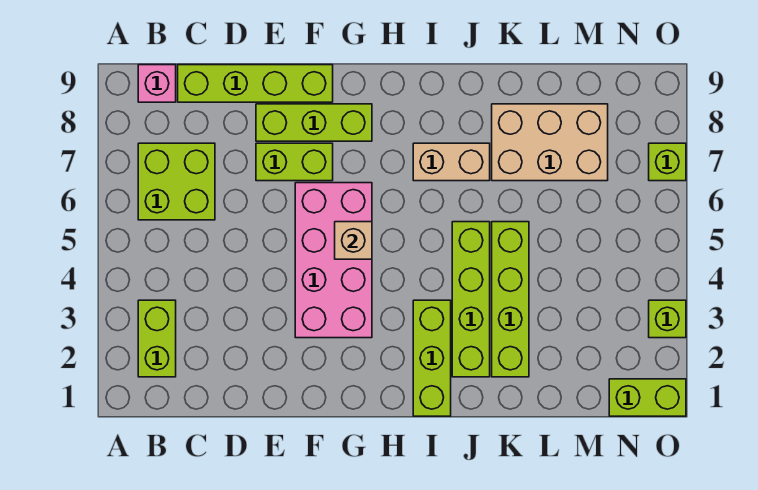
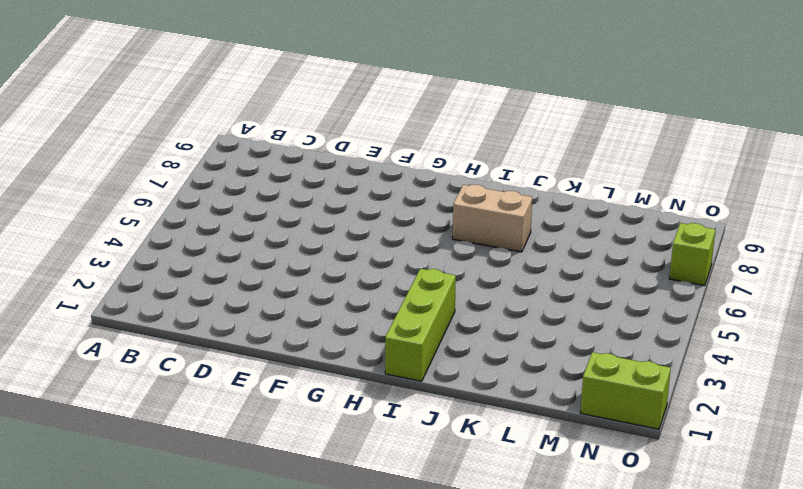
none -> lime 1x2 brick [138,300,176,377]
none -> lime 2x2 brick [138,143,215,220]
none -> pink 1x1 brick [138,65,176,102]

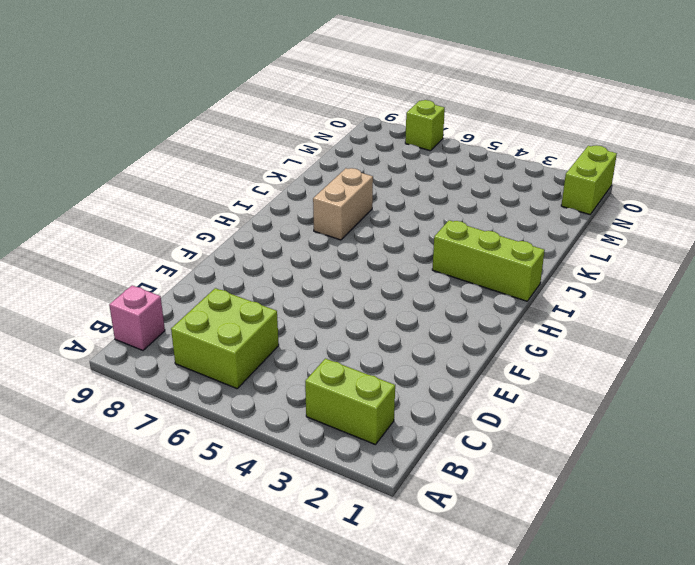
none -> lime 1x4 brick [178,65,333,102]
none -> lime 1x2 brick [256,143,333,181]
none -> lime 1x3 brick [256,104,372,141]

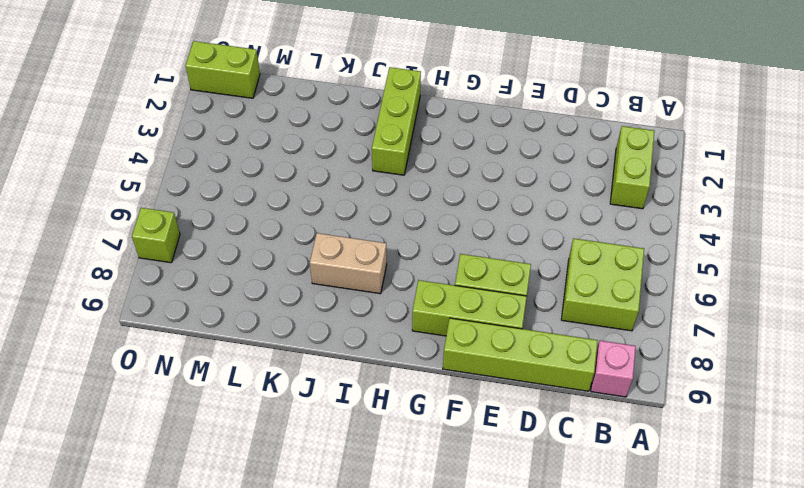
none -> pink 2x4 brick [295,183,372,338]
none -> lime 1x4 brick [452,222,490,377]
none -> lime 1x4 brick [492,222,529,377]

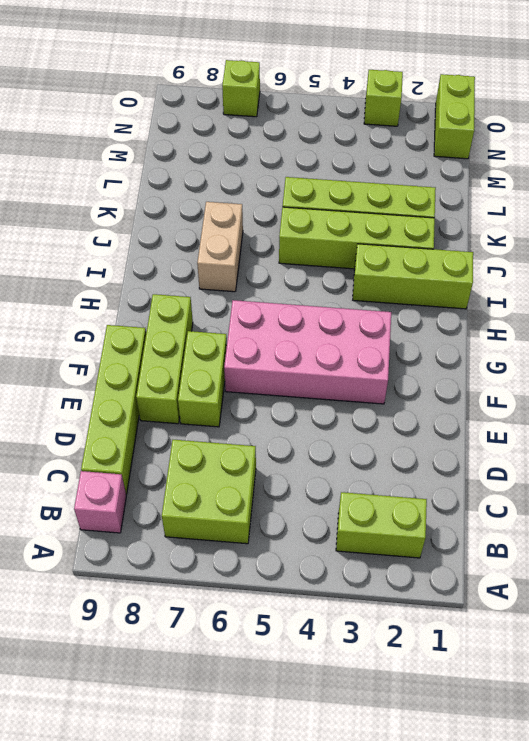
none -> tan 2x3 brick [492,104,608,181]
none -> tan 1x1 brick [335,222,372,259]

